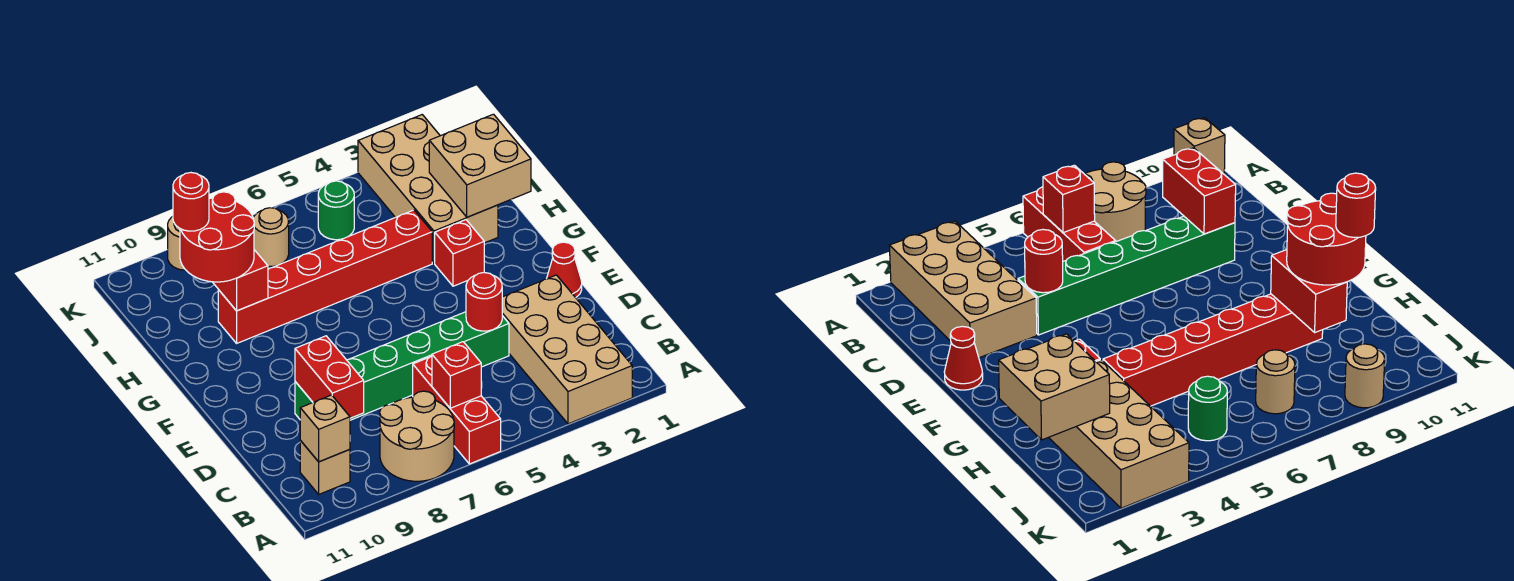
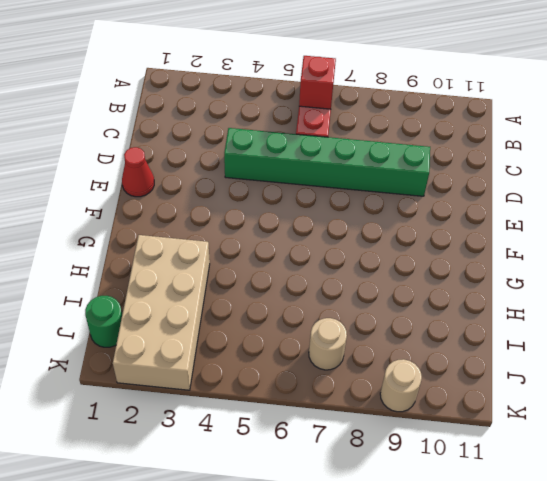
green 1x1 round brick [85,296,122,347] -> green 1x1 round brick moved to [318,181,354,240]
none -> tan 2x4 brick [502,275,632,424]
none -> tan 2x2 round brick [380,391,454,481]
none -> tan 1x1 brick [300,441,350,494]

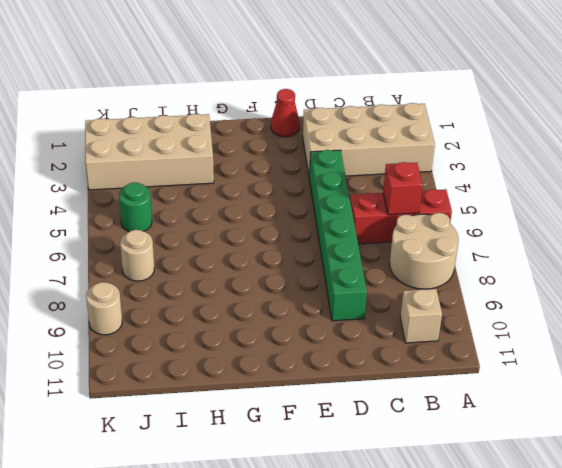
none -> red 1x1 brick [435,220,484,286]
none -> red 1x6 brick [218,210,432,343]
none -> tan 1x1 brick [300,395,350,462]

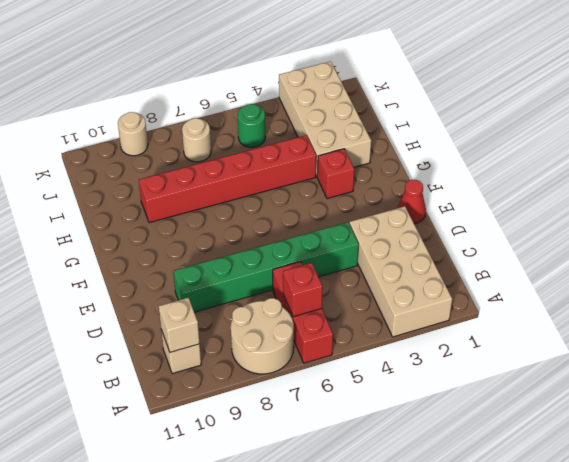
none -> red 1x2 brick [295,336,364,418]
none -> red 1x1 round brick [466,273,502,331]
none -> tan 2x2 brick [429,114,531,217]

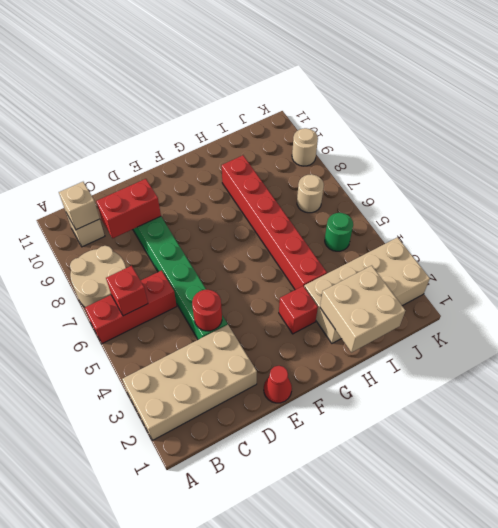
none -> red 1x2 brick [213,250,268,311]
none -> red 2x2 round brick [180,192,254,282]
none -> red 1x1 round brick [173,173,209,231]

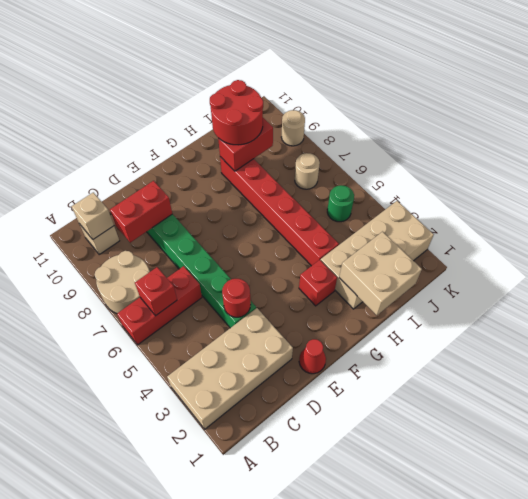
none -> red 1x1 round brick [173,173,209,231]

